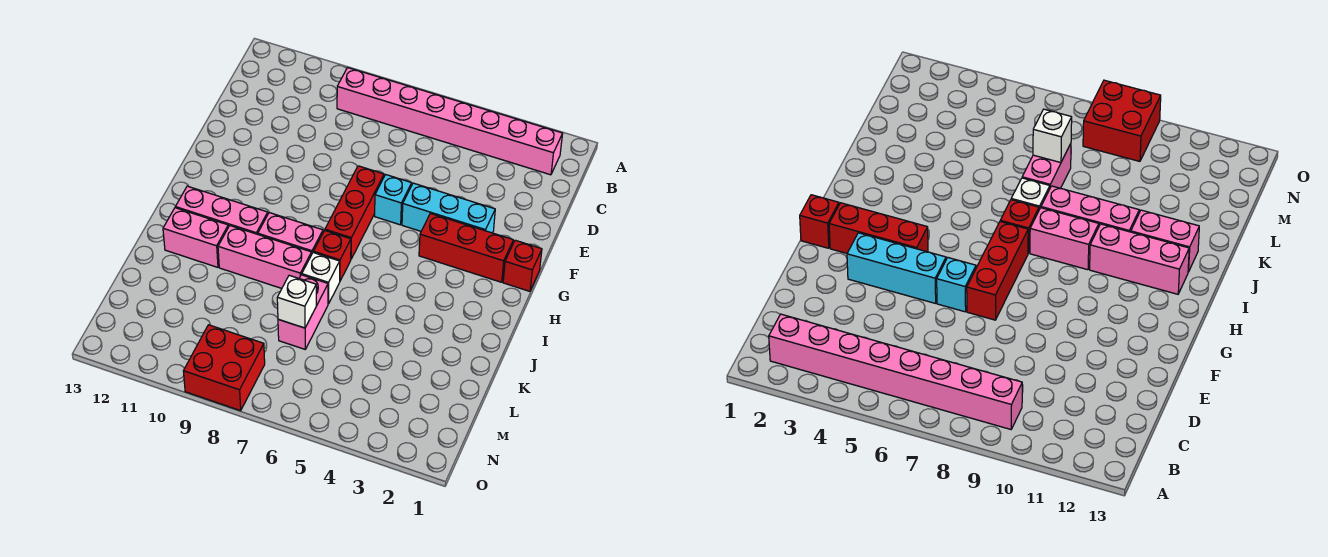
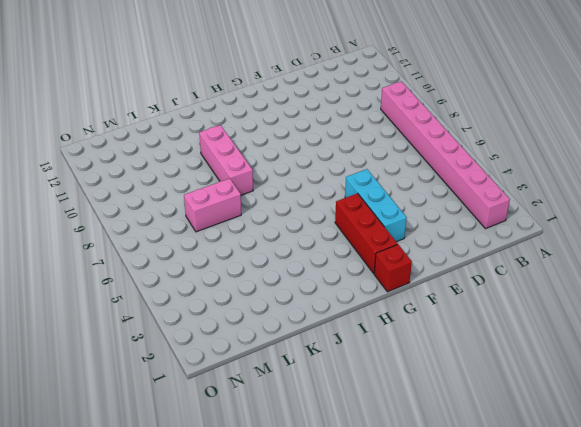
none -> cyan 1x1 brick [375,175,412,225]
none -> red 1x3 brick [325,166,384,259]
none -> red 1x1 brick [313,230,351,281]

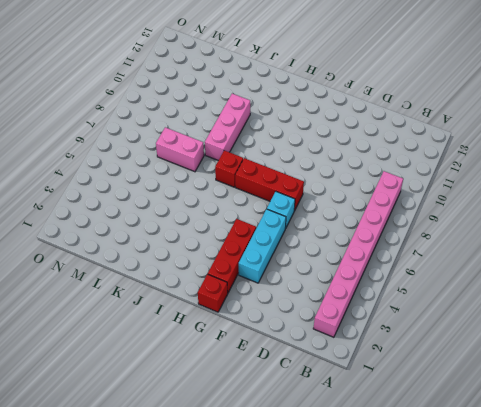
none -> pink 1x2 brick [258,213,323,253]
none -> pink 1x3 brick [175,186,268,234]
none -> white 1x1 brick [302,253,340,304]

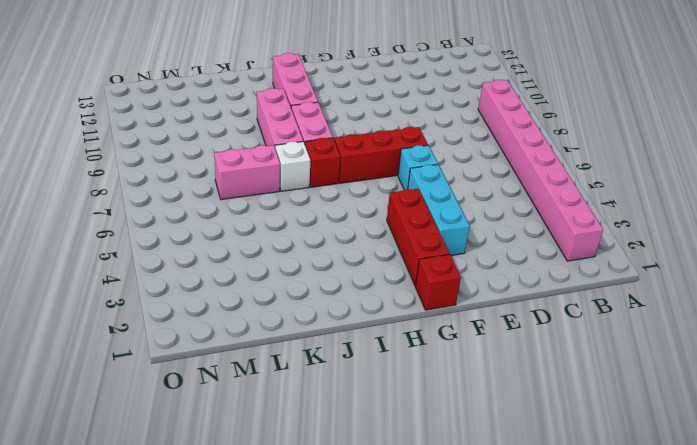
none -> pink 1x2 brick [163,208,228,267]
none -> red 2x2 brick [183,325,265,411]
none -> white 1x1 brick [277,275,316,328]

